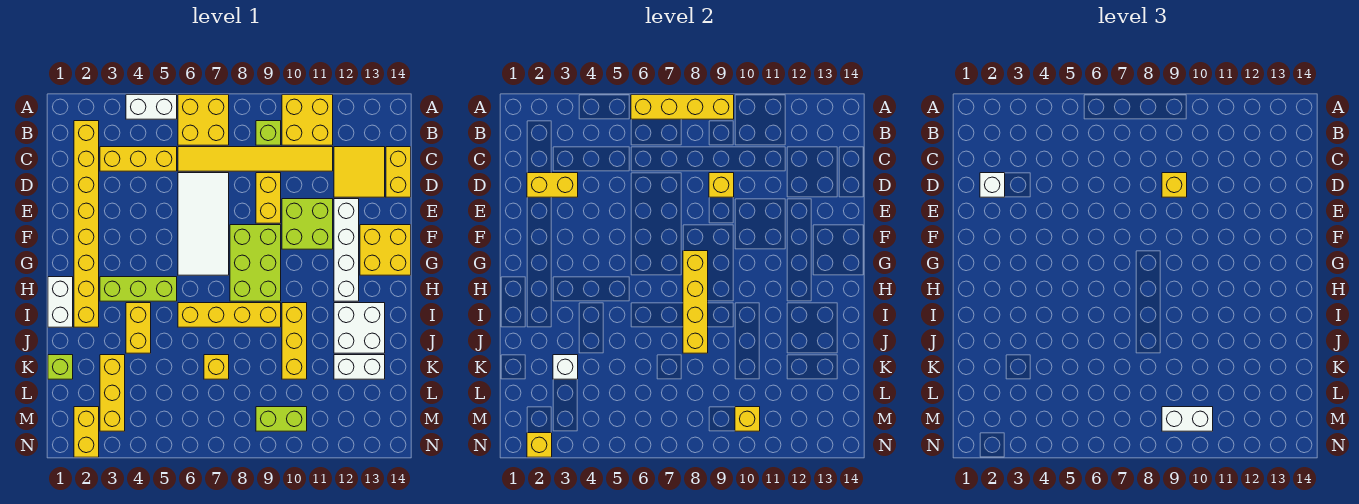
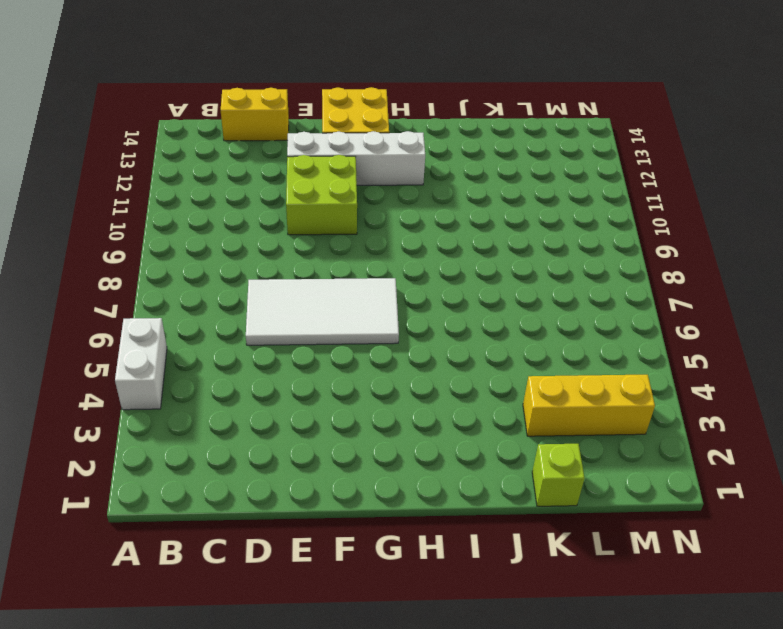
none -> yellow 2x2 brick [178,95,229,145]
none -> yellow 2x2 brick [282,95,333,145]
none -> yellow 1x8 brick [74,121,99,327]
none -> lime 1x1 brick [256,121,281,145]

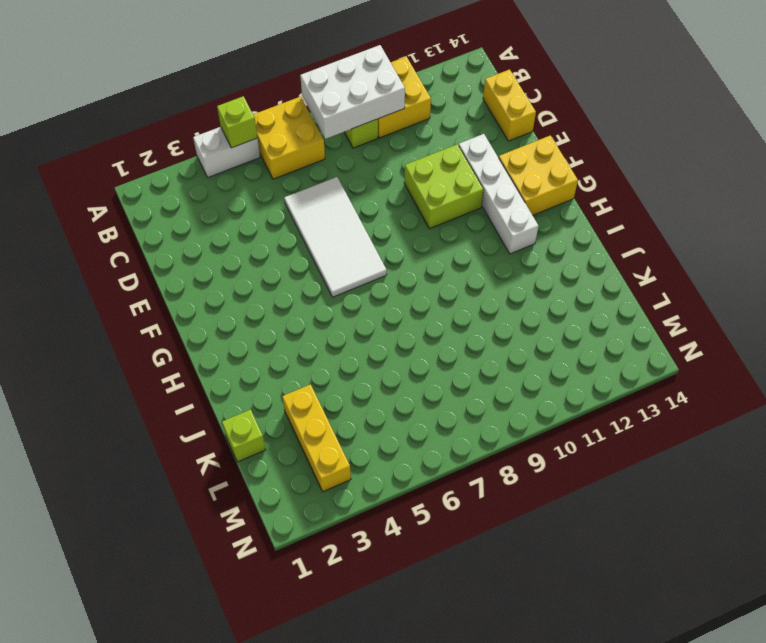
lime 1x1 brick [217,96,257,148] -> none
white 2x3 brick [300,45,405,139] -> yellow 1x4 brick [631,95,734,119]
none -> yellow 1x8 brick [74,121,99,327]
none -> yellow 1x3 brick [100,147,177,171]
none -> yellow 1x6 tile [178,147,333,171]
none -> yellow 2x2 tile [334,147,385,197]

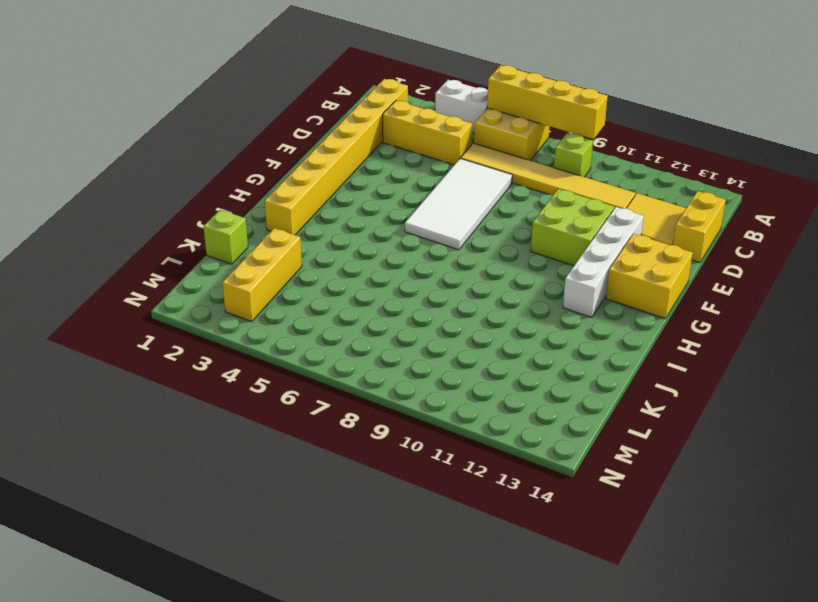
none -> yellow 2x2 brick [282,95,333,145]
none -> yellow 1x2 brick [256,173,281,223]
none -> lime 2x3 brick [230,225,281,301]
none -> white 1x2 brick [48,277,73,327]

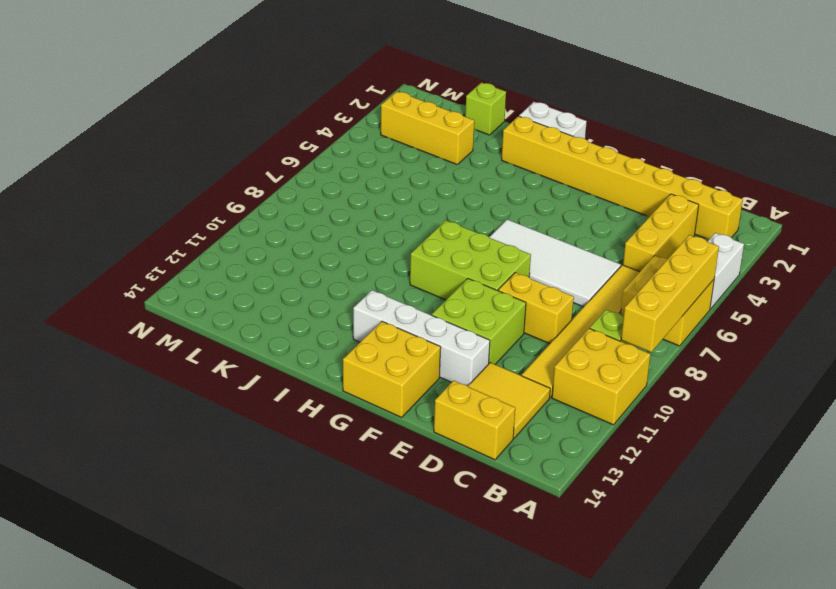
none -> lime 1x3 brick [100,277,177,301]
none -> yellow 1x2 brick [126,303,151,353]
none -> yellow 1x4 brick [178,303,281,327]
none -> yellow 1x3 brick [282,303,307,379]

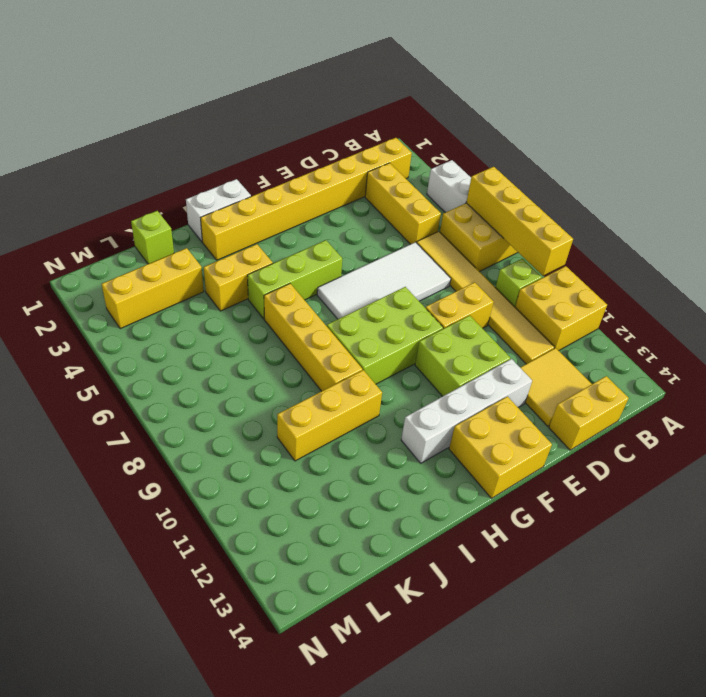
lime 1x3 brick [247,240,342,319] -> lime 1x3 brick turned to [100,277,177,301]
none -> white 2x2 brick [334,303,385,353]
none -> yellow 1x1 brick [204,355,229,379]
none -> white 1x2 brick [334,355,385,379]
none -> yellow 1x2 brick [74,407,99,457]

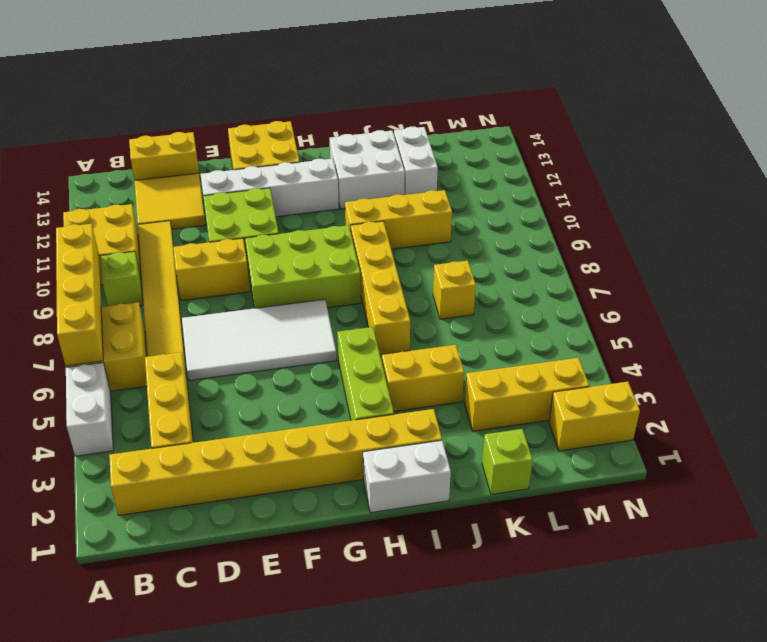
none -> lime 1x2 brick [256,407,307,431]
none -> yellow 1x2 brick [527,173,578,197]
none -> yellow 1x1 brick [709,173,734,197]
none -> yellow 1x4 brick [683,251,708,353]

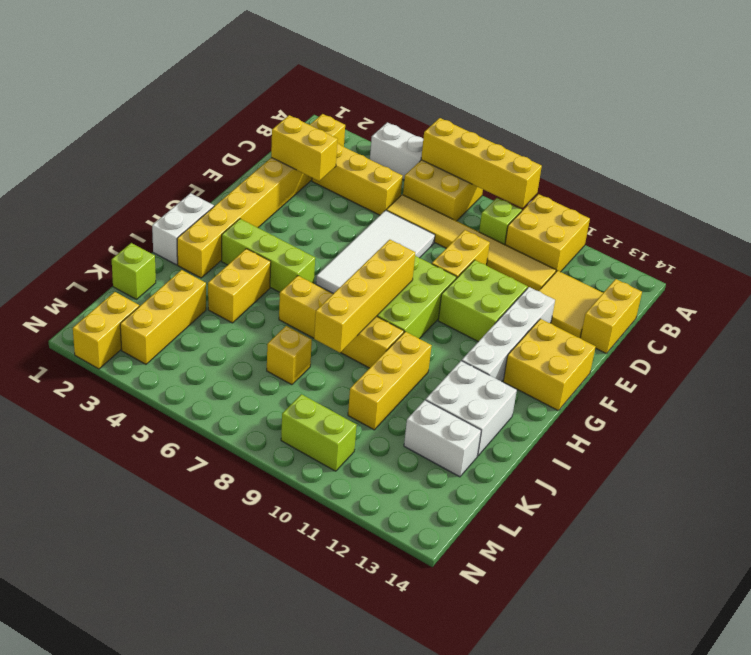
none -> yellow 1x1 brick [709,173,734,197]
none -> white 1x1 brick [553,355,578,379]
none -> yellow 1x1 brick [735,407,760,431]
none -> yellow 1x1 brick [527,433,552,457]

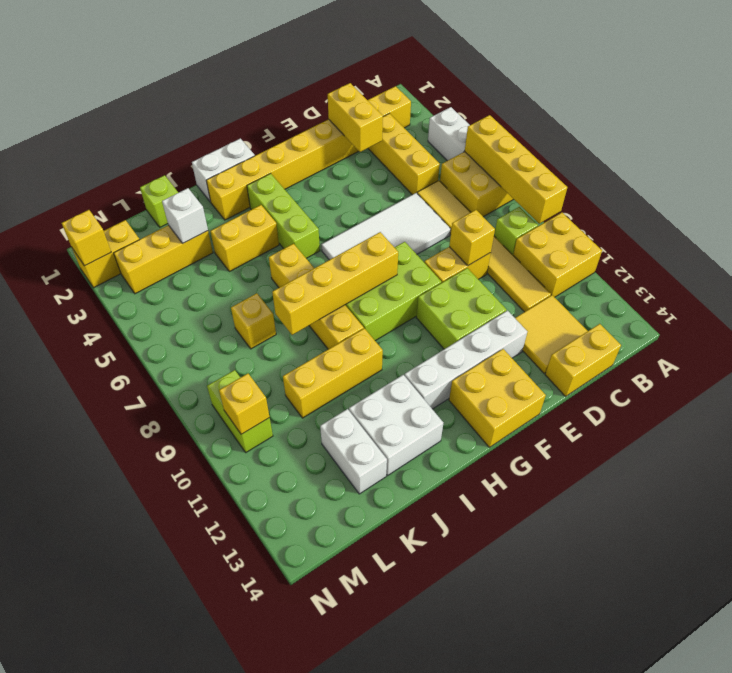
none -> white 1x1 brick [980,173,1005,197]
none -> yellow 1x1 brick [1162,173,1187,197]
none -> white 1x2 brick [1162,407,1213,431]

